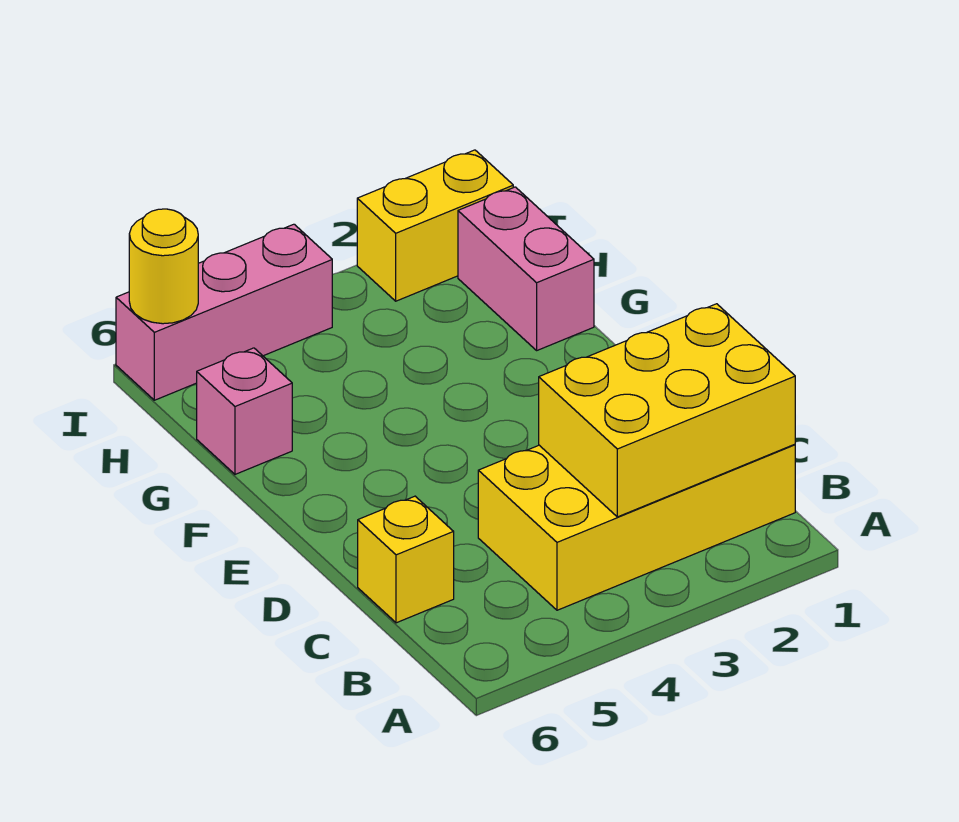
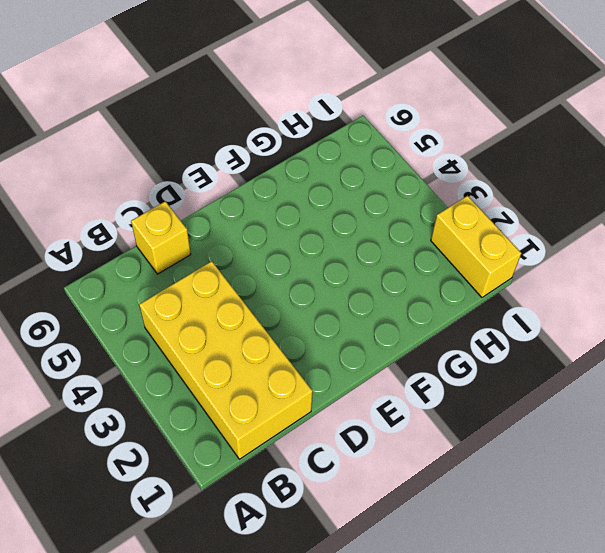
none -> pink 1x2 brick [458,187,594,350]
none -> pink 1x1 brick [197,348,292,474]

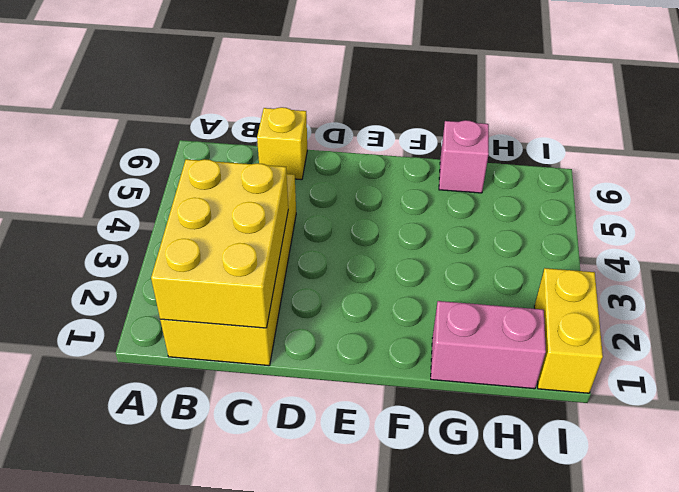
none -> pink 1x3 brick [116,224,332,400]
none -> yellow 1x1 round brick [129,209,198,324]

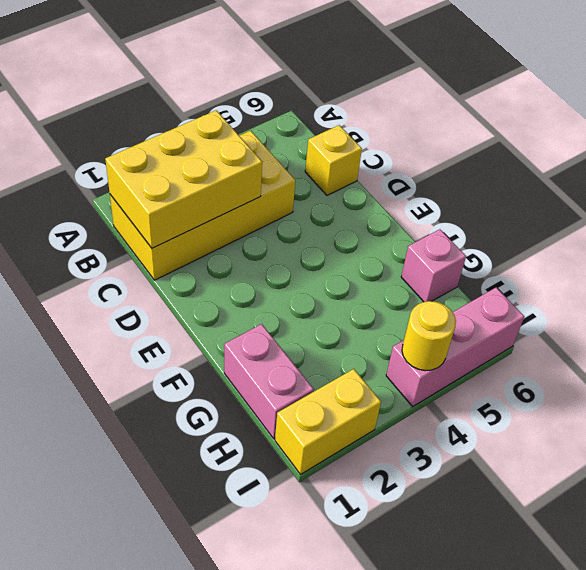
yellow 1x1 round brick [402,301,456,371] -> yellow 1x1 round brick moved to [129,209,198,324]

